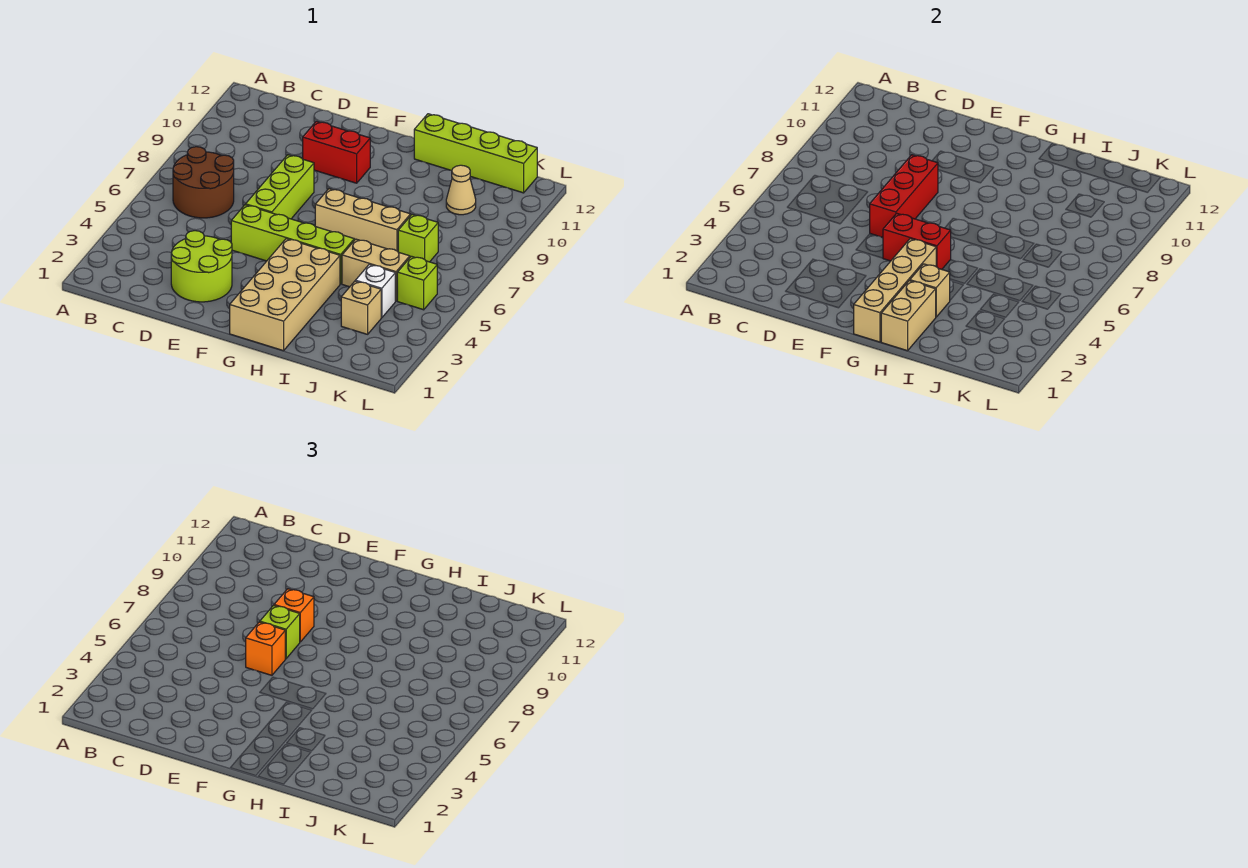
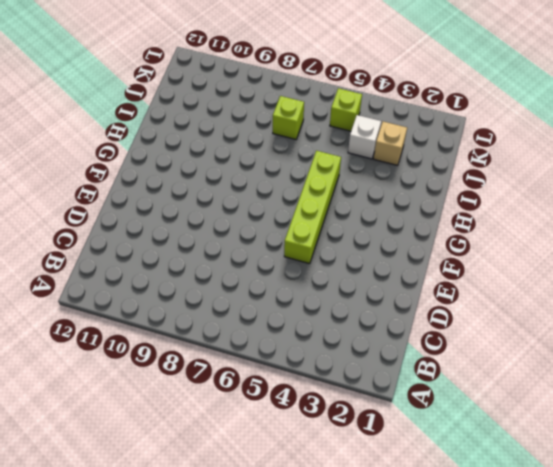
none -> brown 2x2 round brick [173,147,234,218]
none -> lime 2x2 round brick [171,231,232,302]
none -> lime 1x3 brick [246,155,314,219]

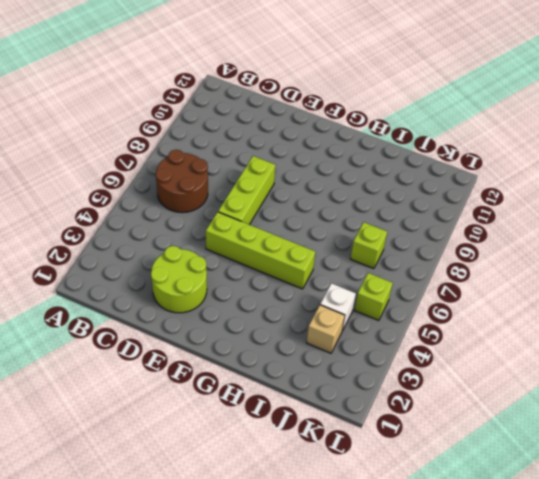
none -> red 1x2 brick [303,121,370,183]
none -> tan 2x4 brick [230,239,340,351]
none -> tan 1x3 brick [315,189,411,251]

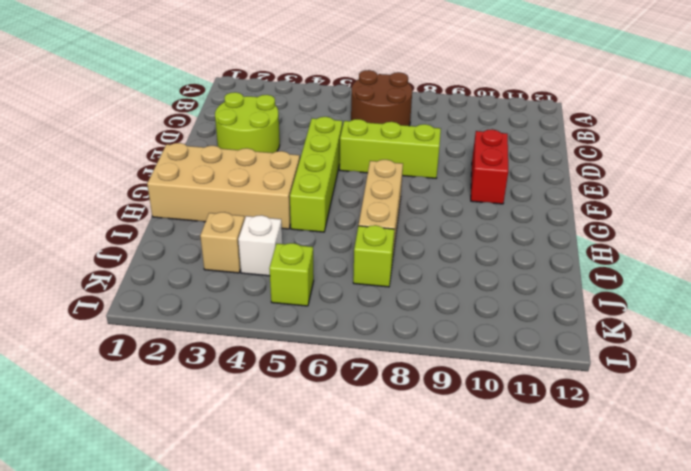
none -> lime 1x4 brick [414,114,537,193]
none -> tan 1x2 brick [342,239,410,301]
none -> tan 1x1 cone [446,165,476,215]

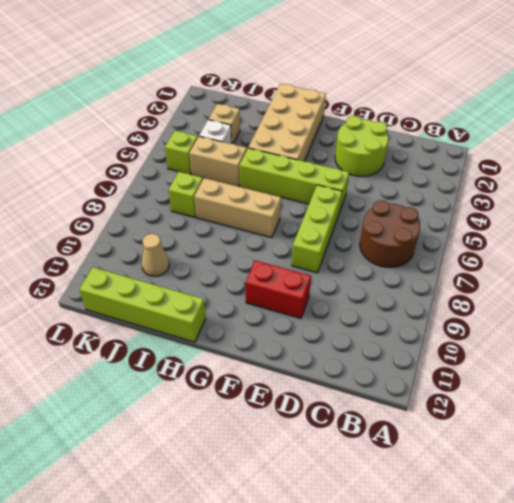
none -> red 1x3 brick [870,155,938,237]
none -> red 1x2 brick [883,213,951,269]
none -> tan 1x4 brick [854,239,936,342]

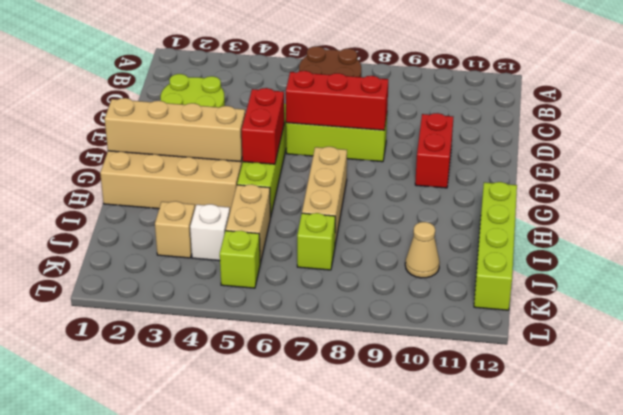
none -> tan 1x2 brick [881,281,936,351]
none -> tan 1x1 brick [910,264,950,317]
none -> orange 1x1 brick [246,622,285,675]

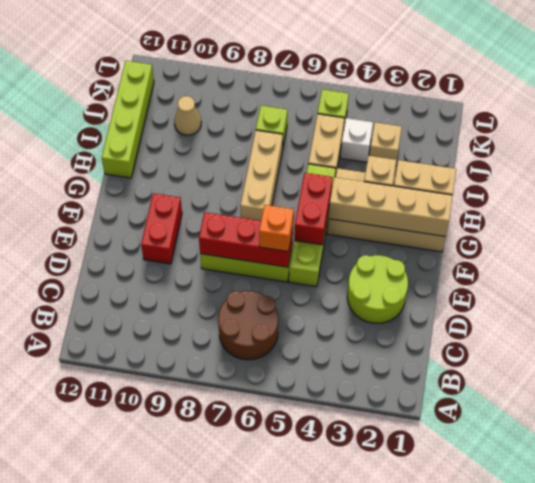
none -> lime 1x1 brick [260,605,300,659]
none -> orange 1x1 brick [274,589,314,642]

